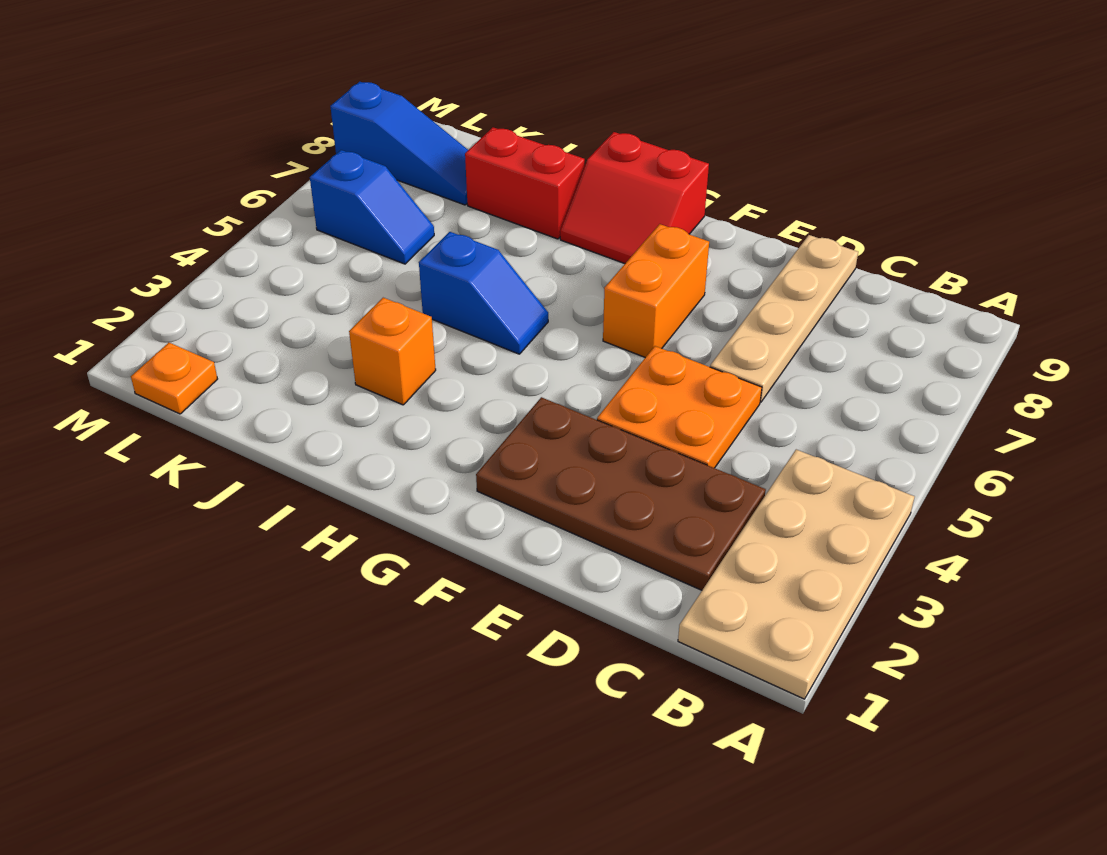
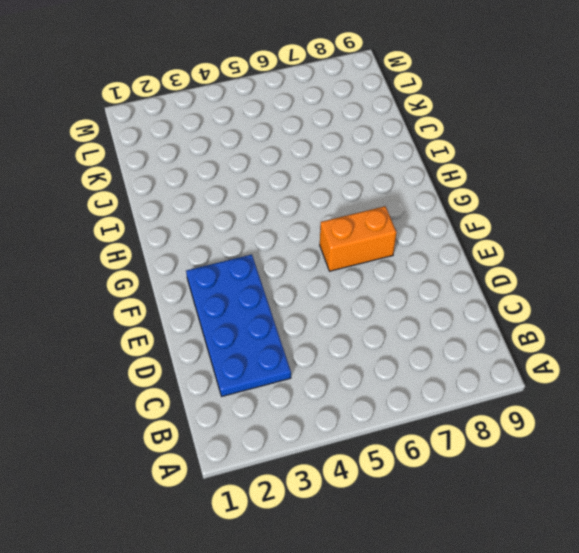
blue 2x4 plate [186,254,291,396] -> brown 2x4 plate [476,397,766,590]
none -> tan 2x4 plate [678,449,915,699]
none -> orange 2x2 plate [597,346,762,468]
none -> tan 1x4 plate [710,235,858,402]

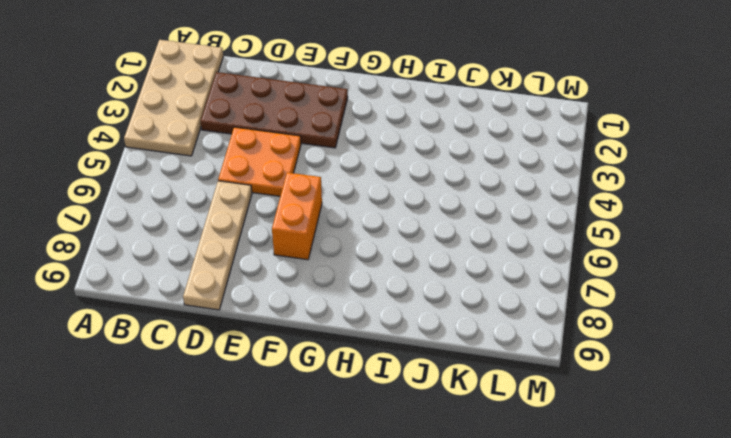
none -> red 2x2 slope [560,132,709,264]
none -> blue 1x2 slope [419,232,548,354]
none -> orange 1x1 brick [349,298,436,405]

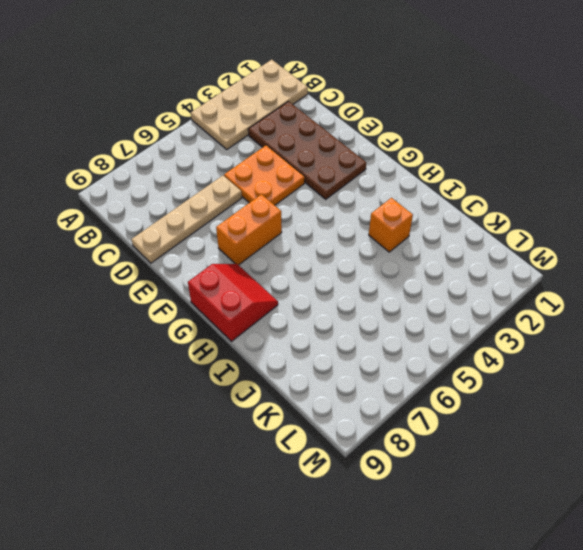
none -> blue 1x2 slope [419,232,548,354]
none -> red 1x2 brick [465,127,585,239]
none -> blue 1x2 slope [310,150,434,264]

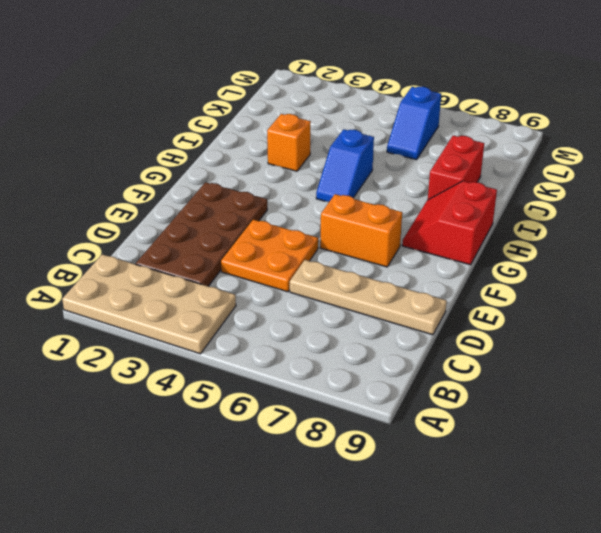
none -> blue 1x3 slope [330,82,468,205]
none -> orange 1x1 plate [131,343,217,414]

